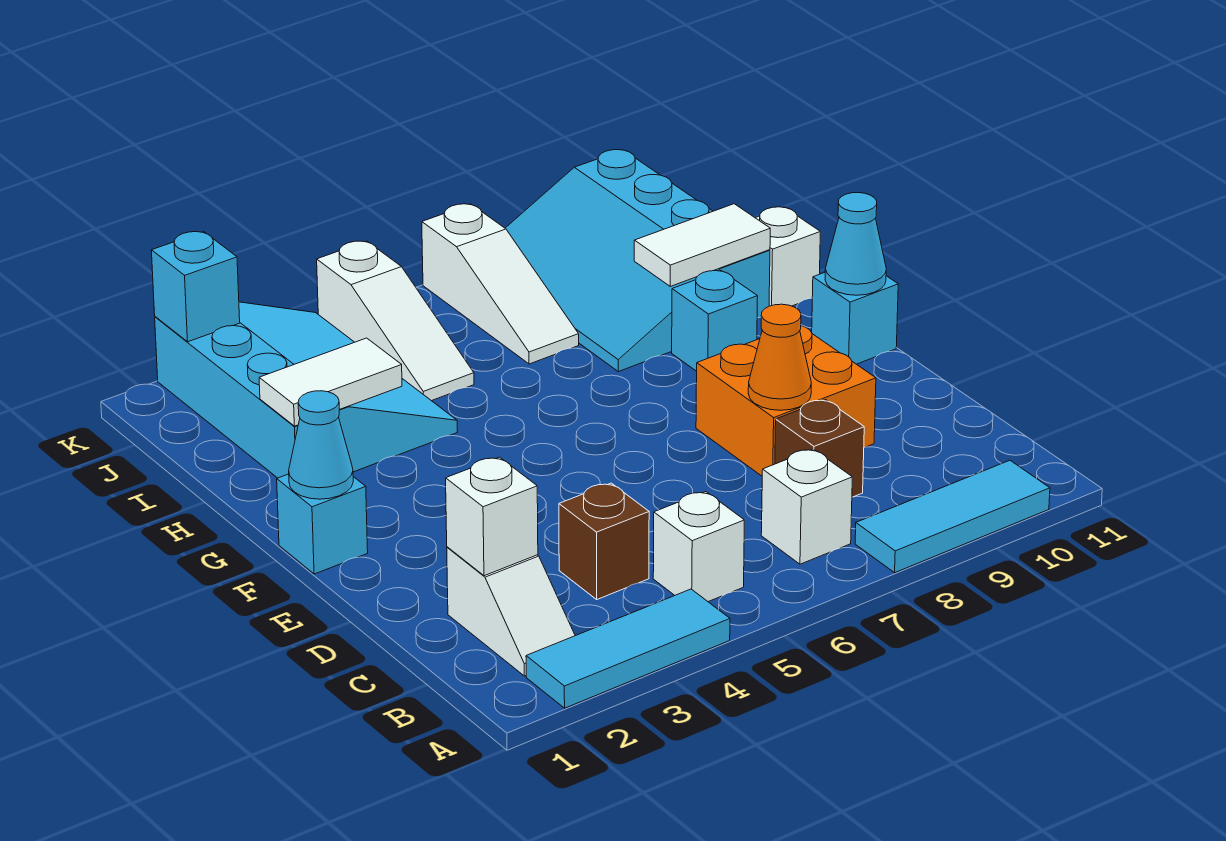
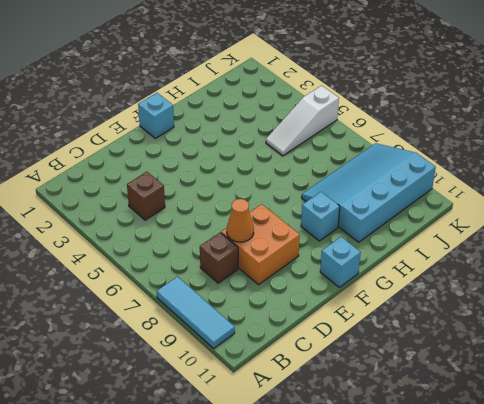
none -> cyan 1x3 tile [526,589,730,708]
none -> white 1x2 slope [447,547,575,676]
none -> white 1x1 brick [653,492,744,602]

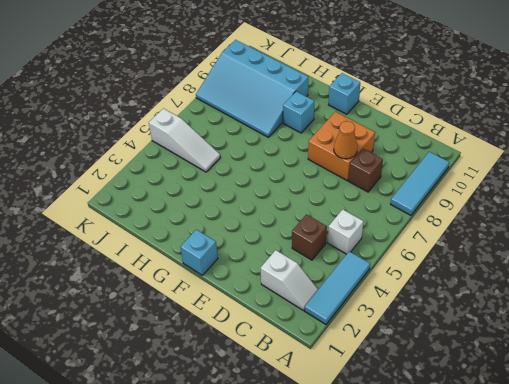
none -> white 1x1 brick [761,449,852,564]
none -> cyan 3x4 slope [155,302,458,478]
none -> white 1x1 brick [756,207,820,306]

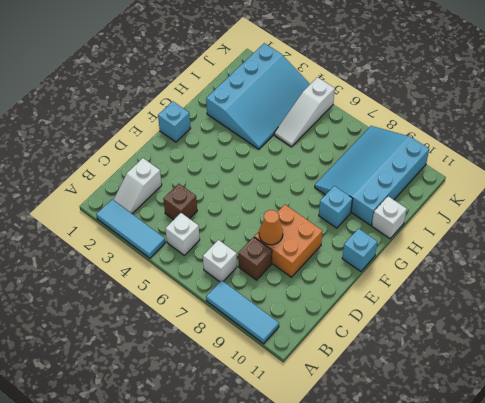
none -> white 1x3 slope [422,204,579,364]
none -> white 1x1 brick [446,457,538,576]
none -> cyan 1x1 cone [289,391,353,499]

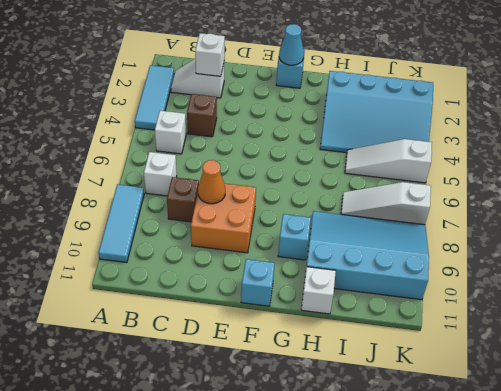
none -> cyan 1x1 cone [825,193,886,295]
none -> white 1x2 tile [259,338,402,426]
none -> white 1x2 tile [634,204,770,286]

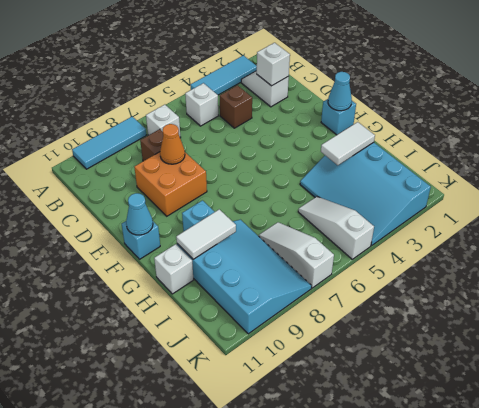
none -> cyan 1x1 brick [151,232,240,342]

